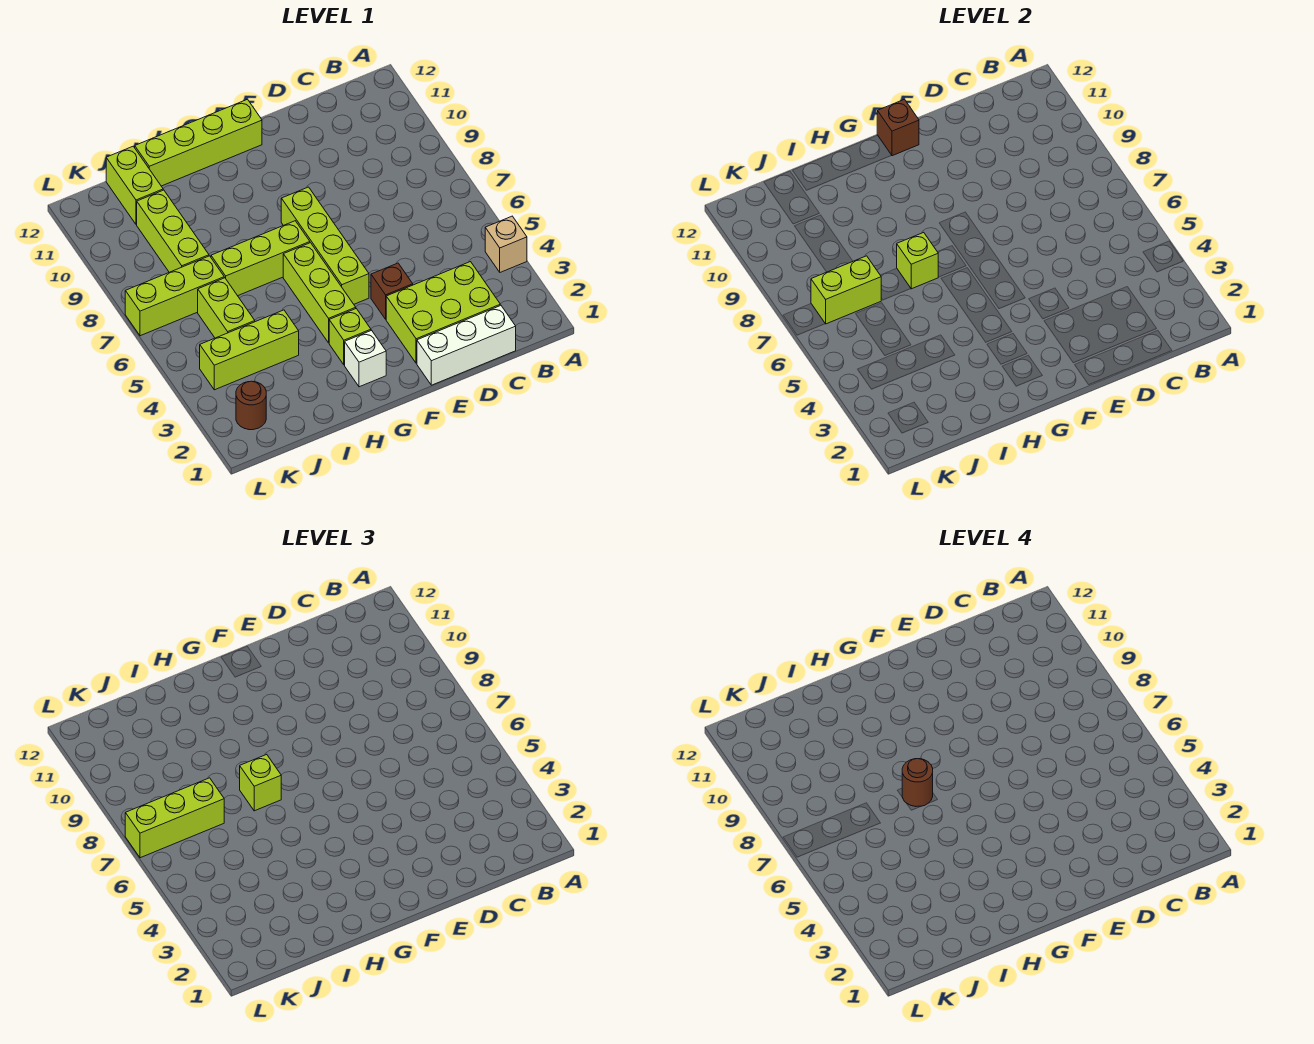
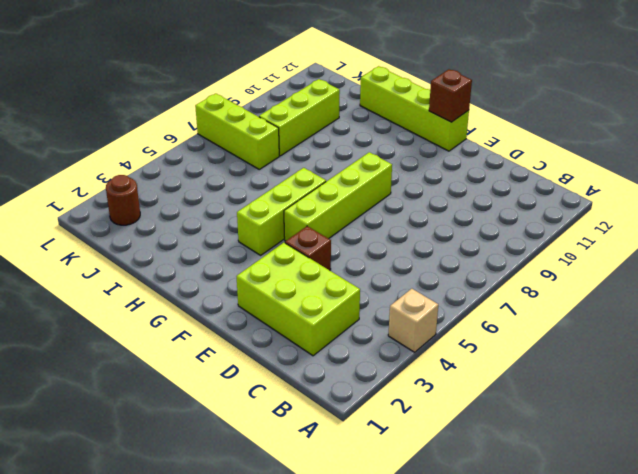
none -> white 1x3 brick [417,305,516,385]
none -> white 1x1 brick [345,330,386,387]
none -> lime 1x1 brick [329,309,371,365]

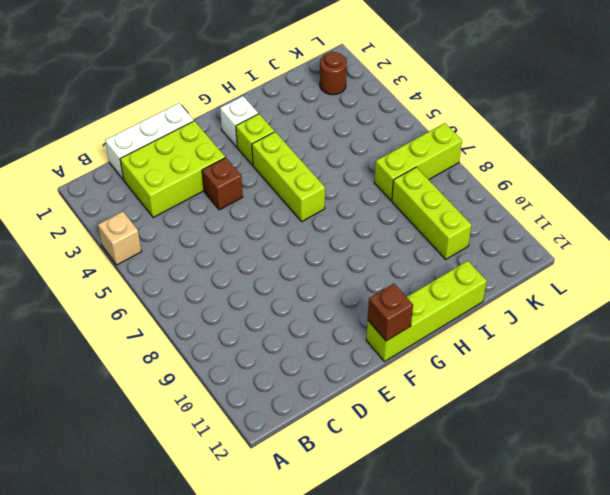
none -> lime 1x4 brick [281,187,369,304]
none -> lime 1x3 brick [211,221,310,296]
none -> lime 1x3 brick [200,310,299,390]

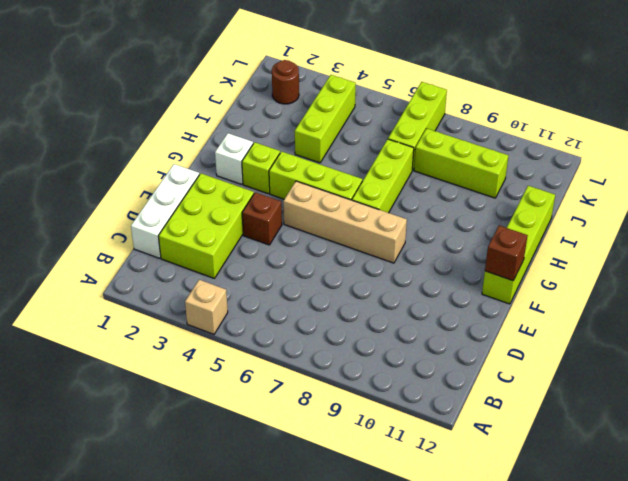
tan 1x4 brick [283,181,407,263] -> lime 1x4 brick [281,187,369,304]
none -> lime 1x2 brick [198,278,255,338]
none -> lime 1x2 brick [106,146,163,225]
none -> lime 1x1 brick [897,232,938,289]

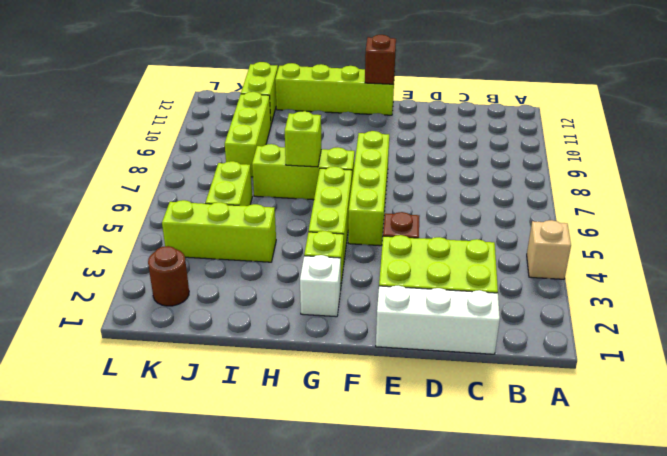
none -> lime 1x3 brick [125,256,224,336]
none -> lime 1x2 brick [811,256,881,324]
none -> lime 1x1 brick [240,754,281,811]

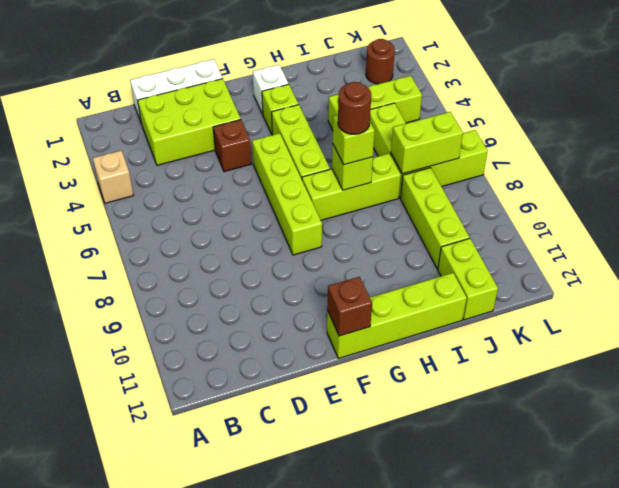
none -> lime 1x3 brick [125,778,224,858]

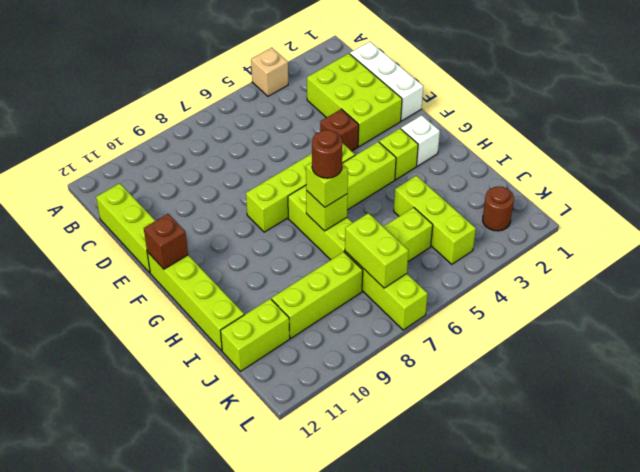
lime 1x3 brick [96,183,155,273] -> lime 1x3 brick moved to [125,778,224,858]

